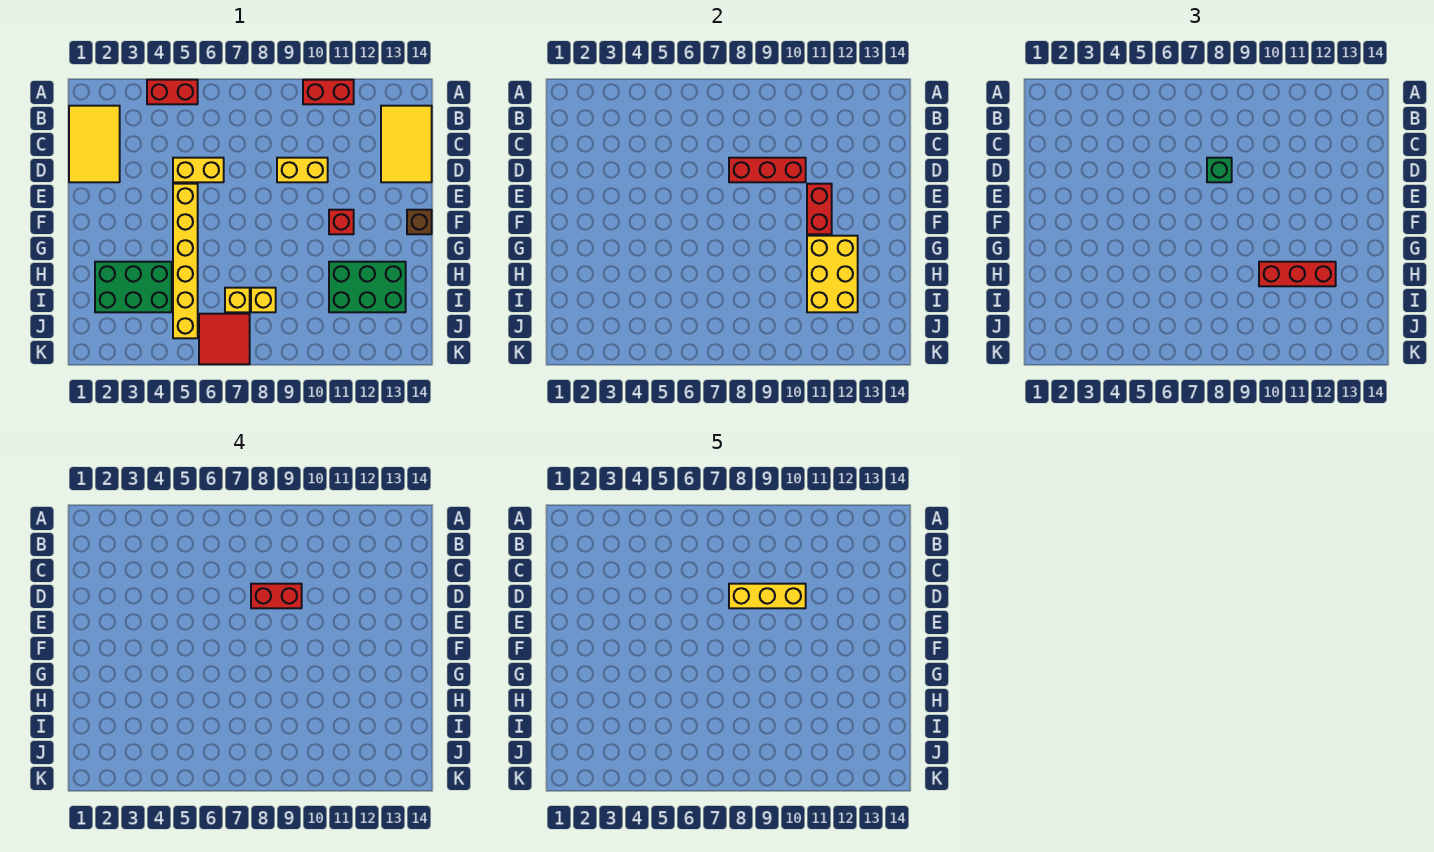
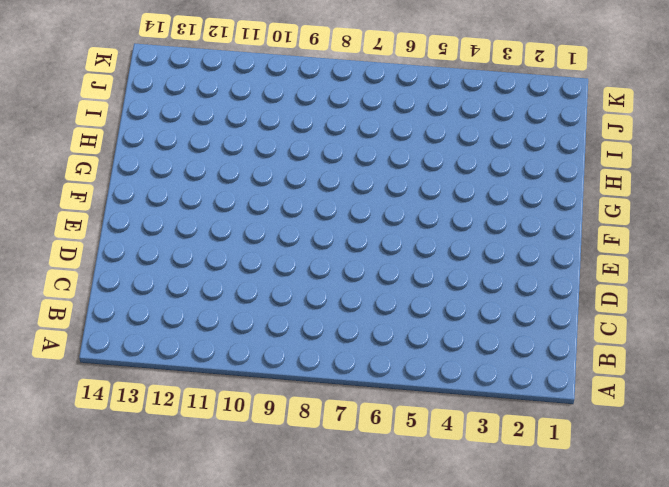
none -> red 1x2 brick [147,80,198,104]
none -> red 1x2 brick [303,80,354,104]
none -> yellow 2x3 tile [69,106,120,182]

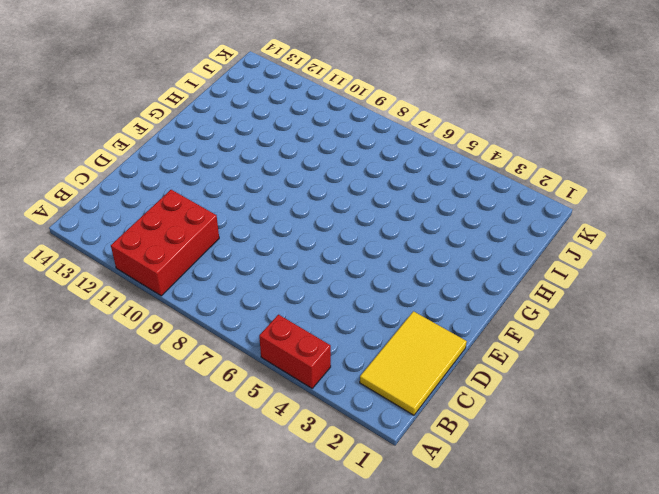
red 2x3 brick [111,190,219,296] -> red 1x2 brick [303,80,354,104]
none -> yellow 2x3 tile [381,106,432,182]
none -> yellow 1x2 brick [173,158,224,182]
none -> yellow 1x2 brick [277,158,328,182]

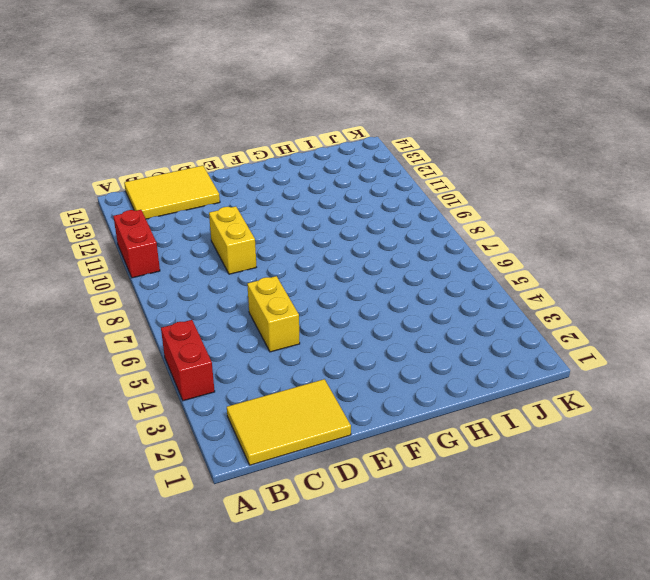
none -> yellow 1x6 brick [173,184,198,338]
none -> red 1x1 brick [329,210,354,234]
none -> brown 1x1 brick [407,210,432,234]

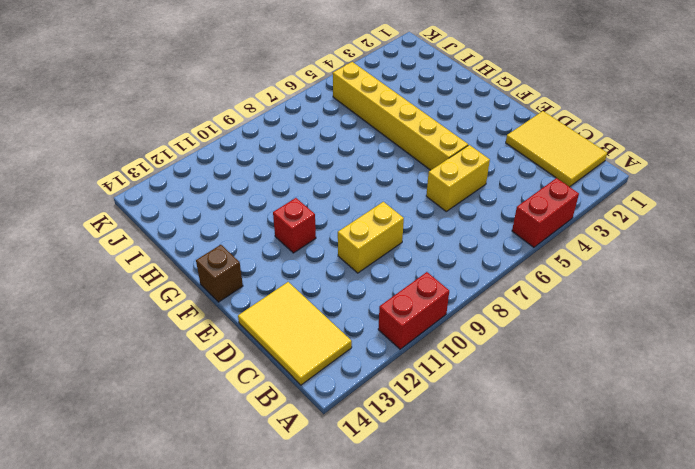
none -> green 2x3 brick [95,262,172,312]
none -> green 2x3 brick [329,262,406,312]
none -> yellow 1x1 brick [225,288,250,312]

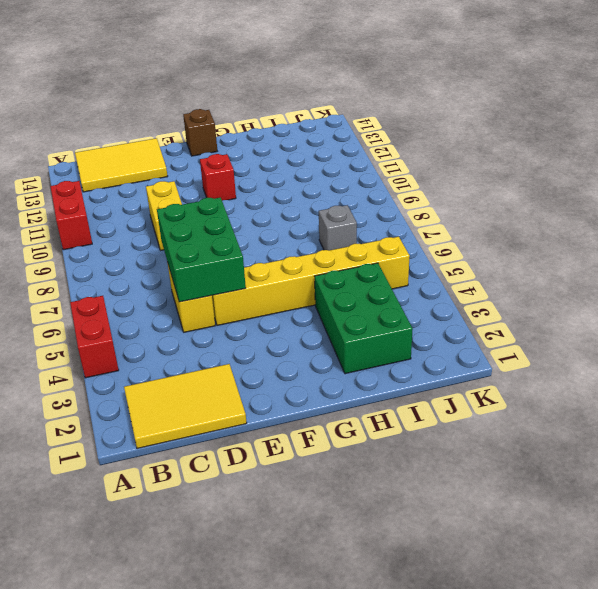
green 2x3 brick [157,197,246,302] -> green 2x3 brick moved to [329,262,406,312]
grey 1x1 brick [319,205,357,250] -> yellow 1x1 brick [225,288,250,312]
none -> yellow 1x1 brick [251,288,276,312]
none -> red 2x2 tile [199,314,250,364]
none -> red 1x3 brick [729,158,806,182]

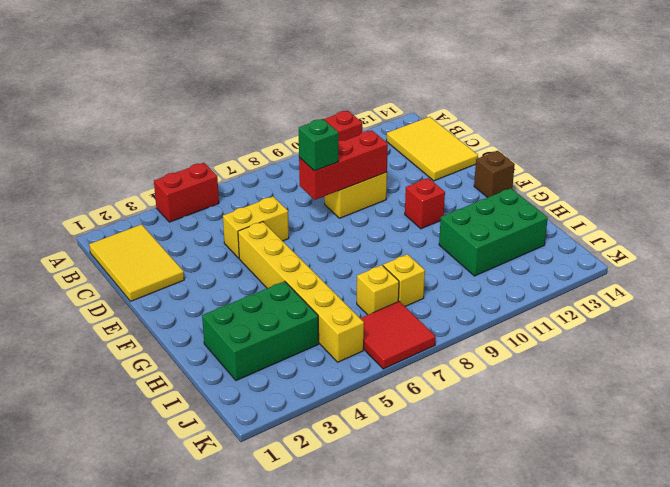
none -> red 1x2 brick [807,184,832,234]
none -> yellow 2x3 brick [807,236,858,312]
none -> red 1x3 brick [1259,262,1336,286]

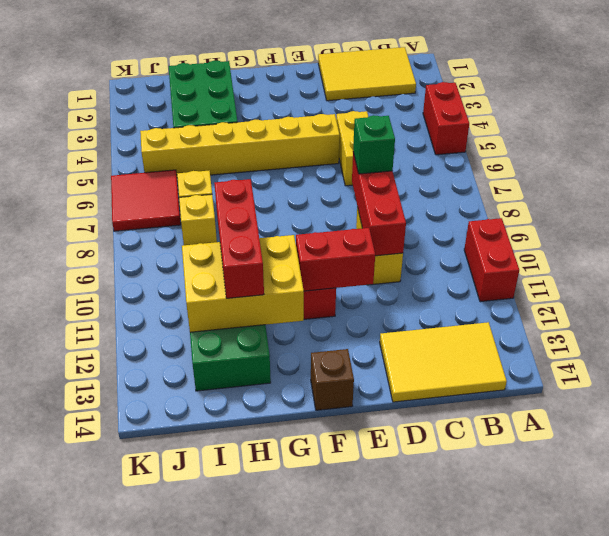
none -> red 1x2 brick [251,584,302,608]
none -> yellow 1x3 brick [729,584,806,608]

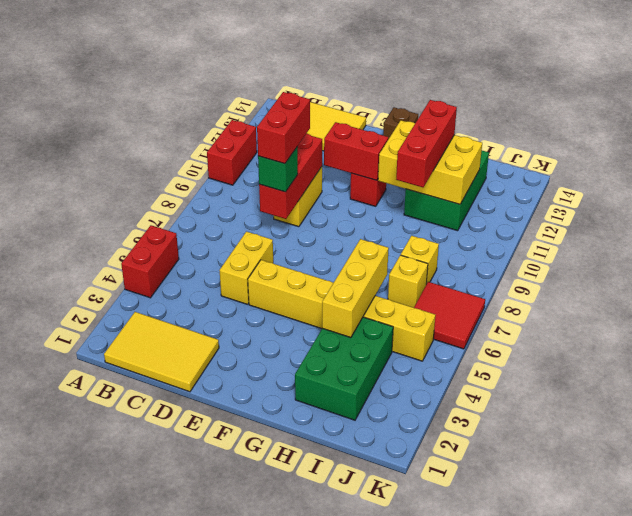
yellow 1x3 brick [322,239,389,338] -> yellow 1x3 brick moved to [729,584,806,608]

